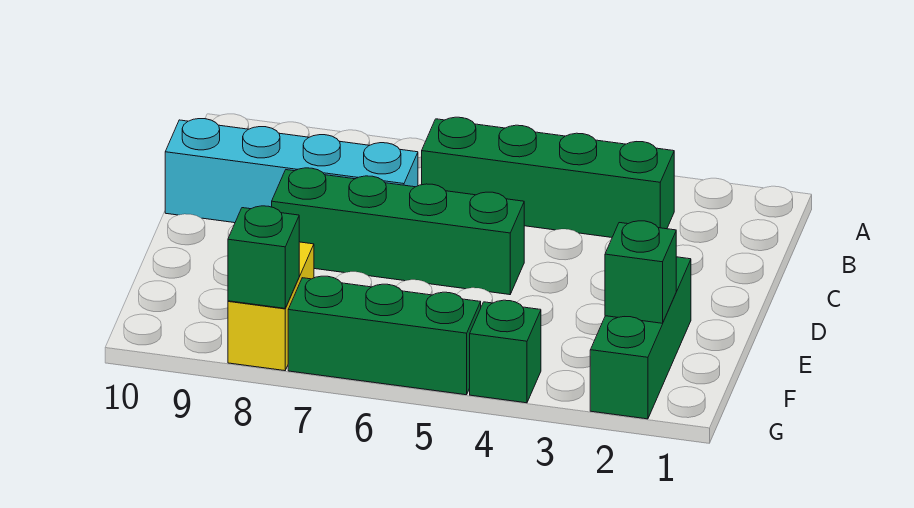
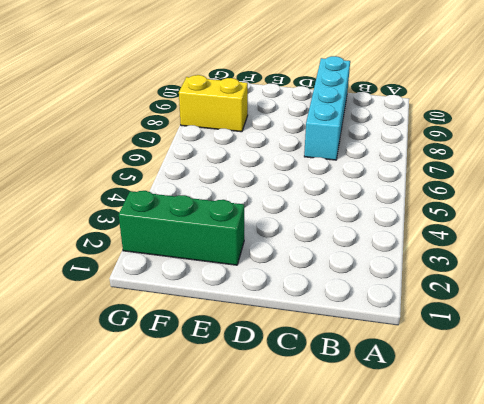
none -> green 1x4 brick [422,117,674,237]
none -> green 1x4 brick [272,168,524,295]

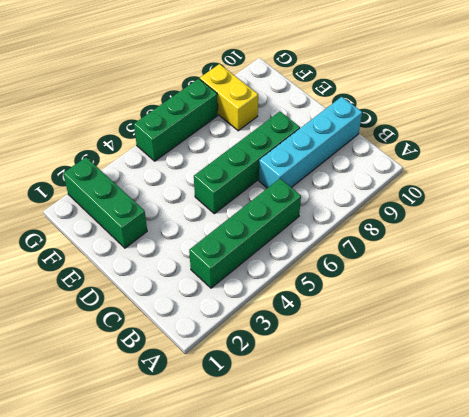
none -> green 1x1 brick [470,300,541,403]
none -> green 1x1 brick [605,221,676,323]

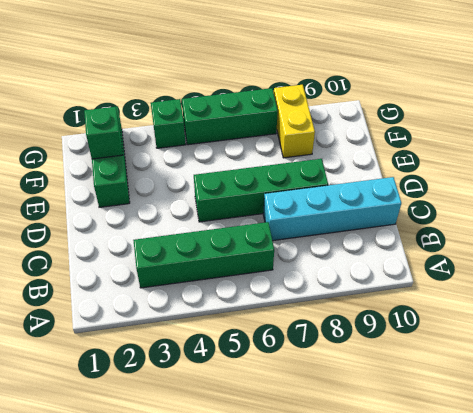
none -> green 1x1 brick [228,206,299,308]

